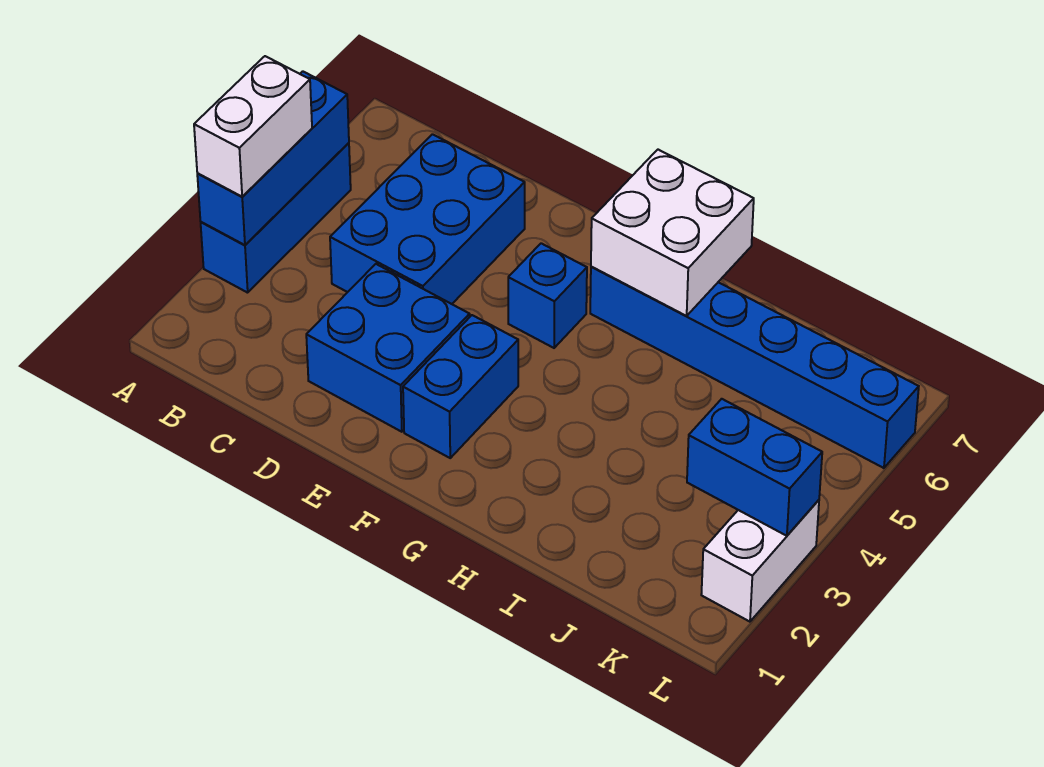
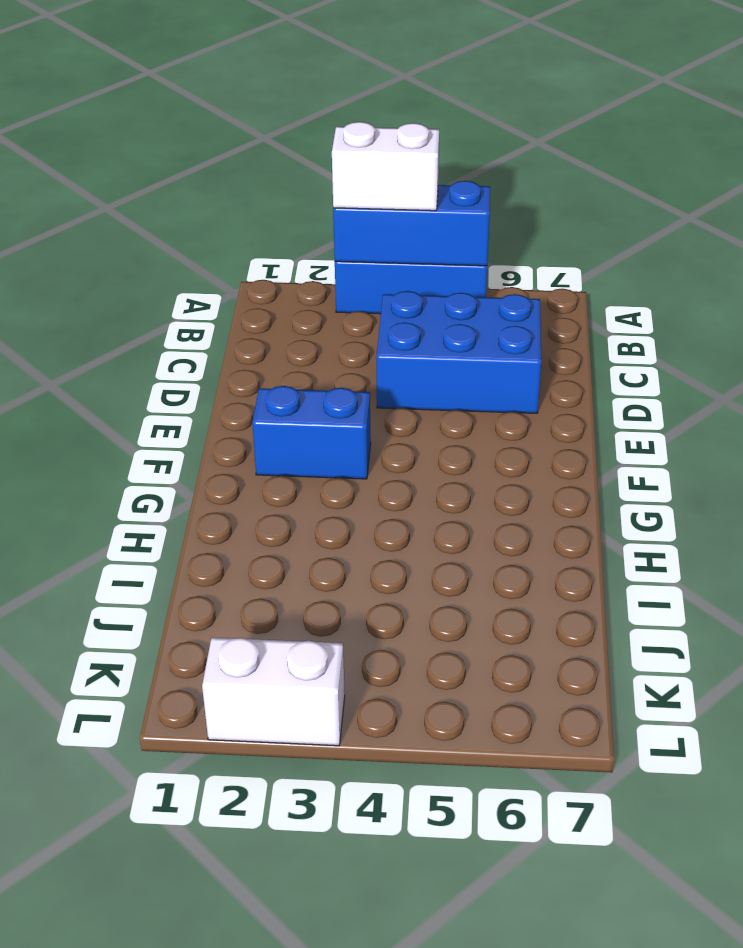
none -> blue 2x2 brick [306,264,470,432]
none -> blue 1x1 brick [508,243,587,348]

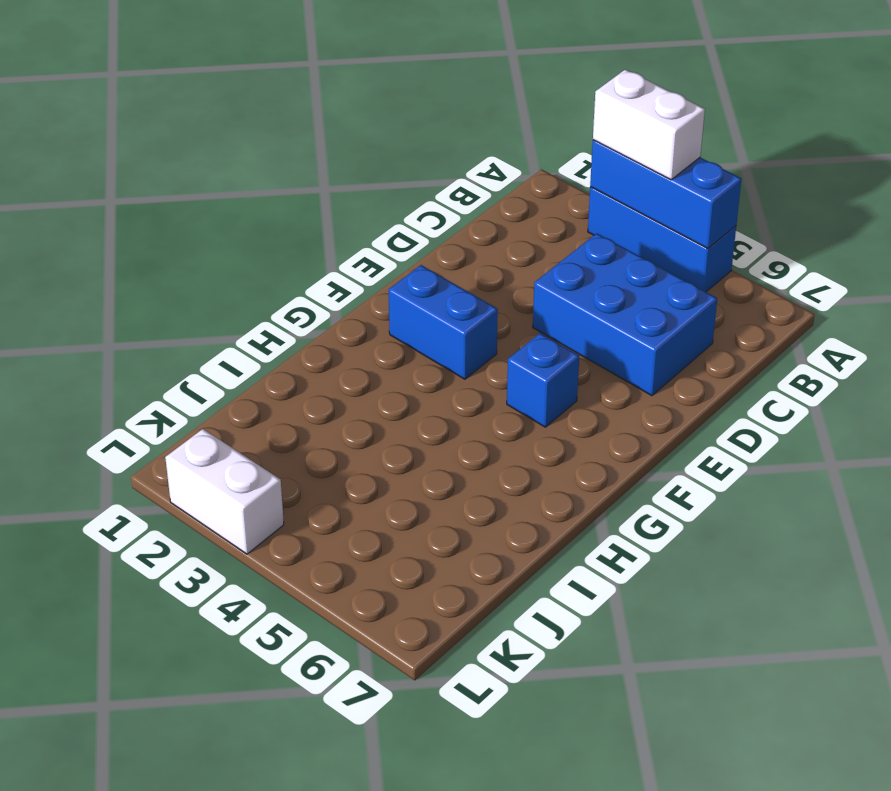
none -> blue 2x2 brick [306,264,470,432]
none -> blue 1x6 brick [590,267,919,468]

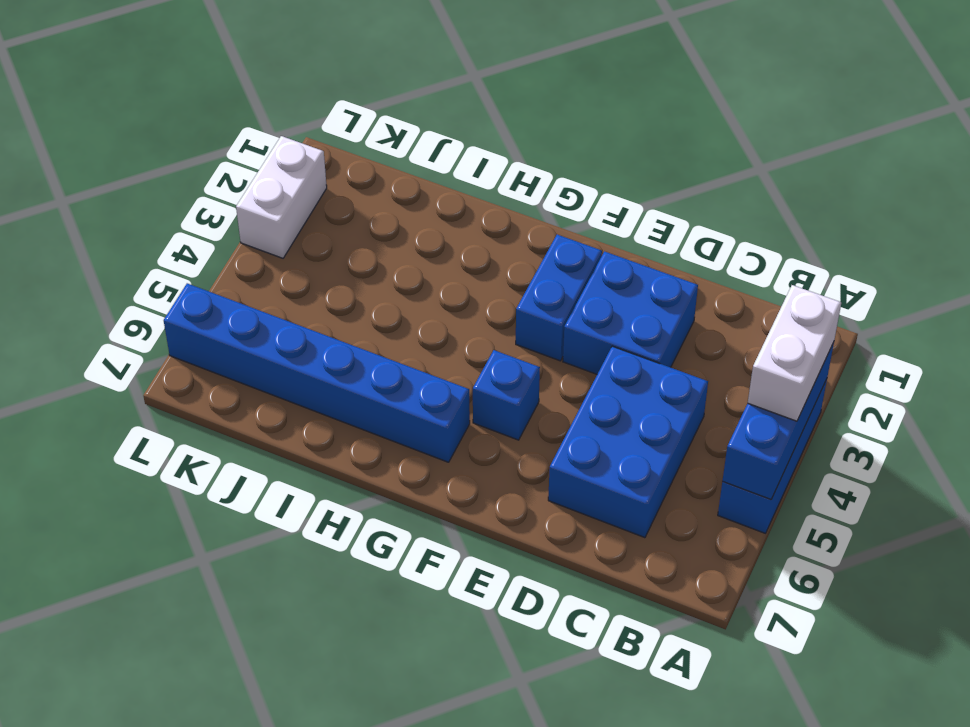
none -> white 2x2 brick [591,150,754,316]
none -> blue 1x2 brick [687,399,822,536]

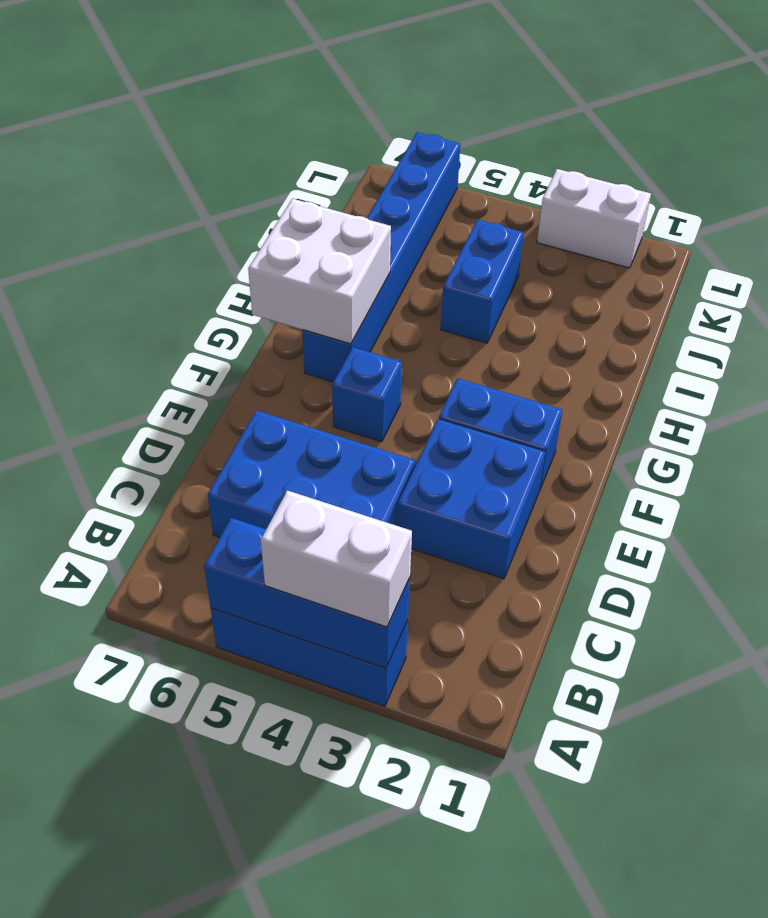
blue 1x2 brick [441,220,524,343] -> blue 1x2 brick moved to [687,399,822,536]

